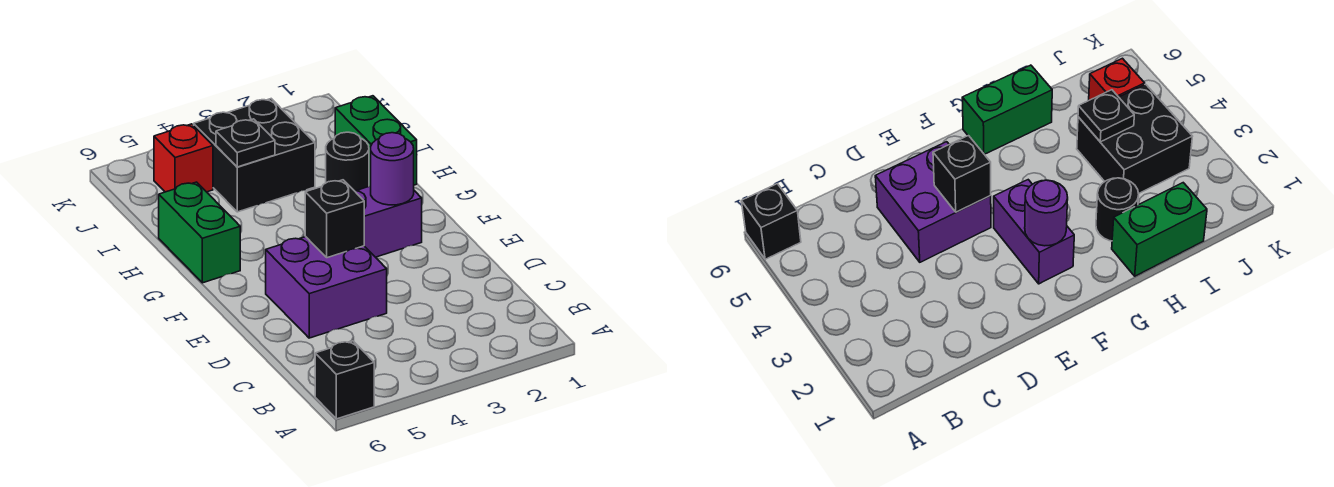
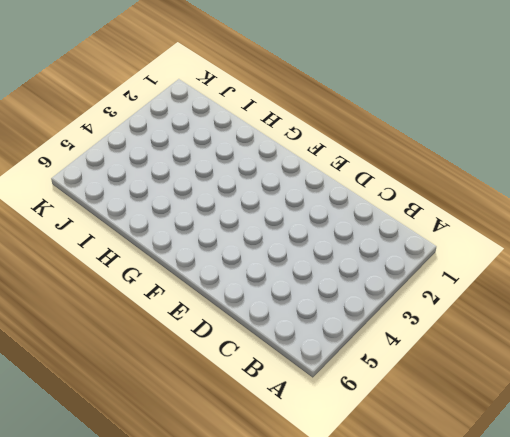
none -> black 1x1 brick [315,341,374,419]
none -> purple 2x2 brick [266,237,387,338]

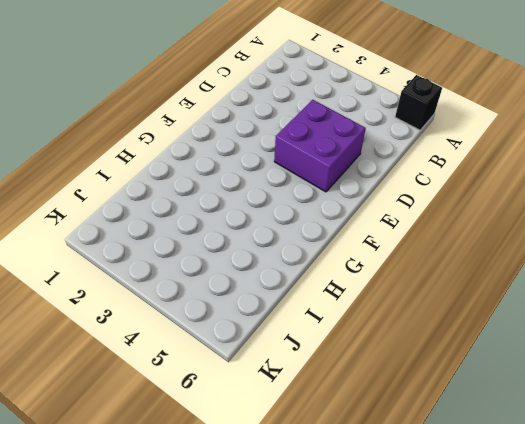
none -> purple 1x2 brick [355,186,422,257]
none -> green 1x2 brick [159,182,240,283]

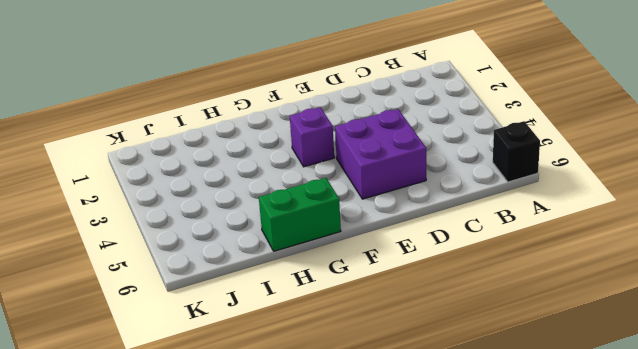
purple 1x1 brick [290,107,334,167] -> purple 1x2 brick [355,186,422,257]
none -> green 1x2 brick [335,96,417,186]
none -> black 1x1 round brick [326,132,369,191]

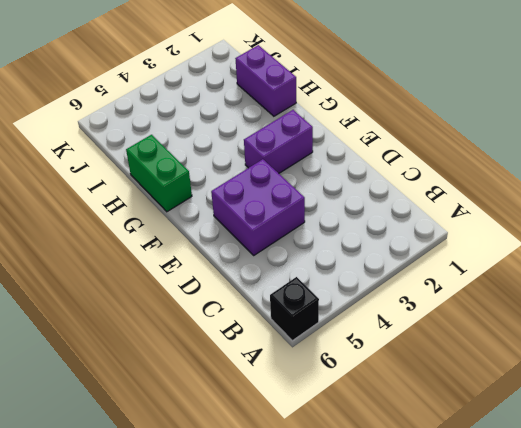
purple 1x2 brick [235,45,296,116] -> green 1x2 brick [335,96,417,186]
none -> black 1x1 round brick [326,132,369,191]
none -> black 2x2 brick [194,99,315,212]

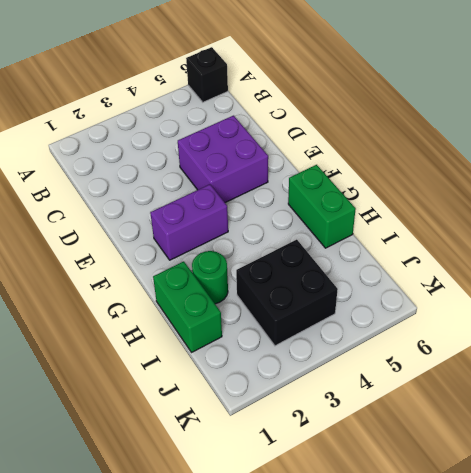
green 1x1 round brick [192,251,228,304] -> black 1x1 round brick [326,132,369,191]
none -> red 1x1 brick [154,124,213,192]
none -> black 1x1 brick [305,180,364,258]

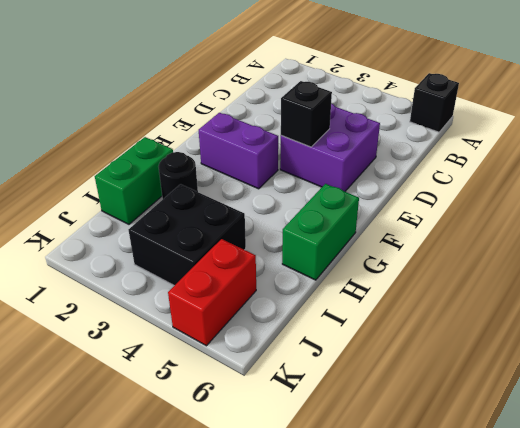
red 1x2 brick [168,239,256,346] -> red 1x1 brick [154,124,213,192]
none -> purple 1x1 round brick [371,133,414,205]
none -> black 1x1 plate [216,119,275,167]

